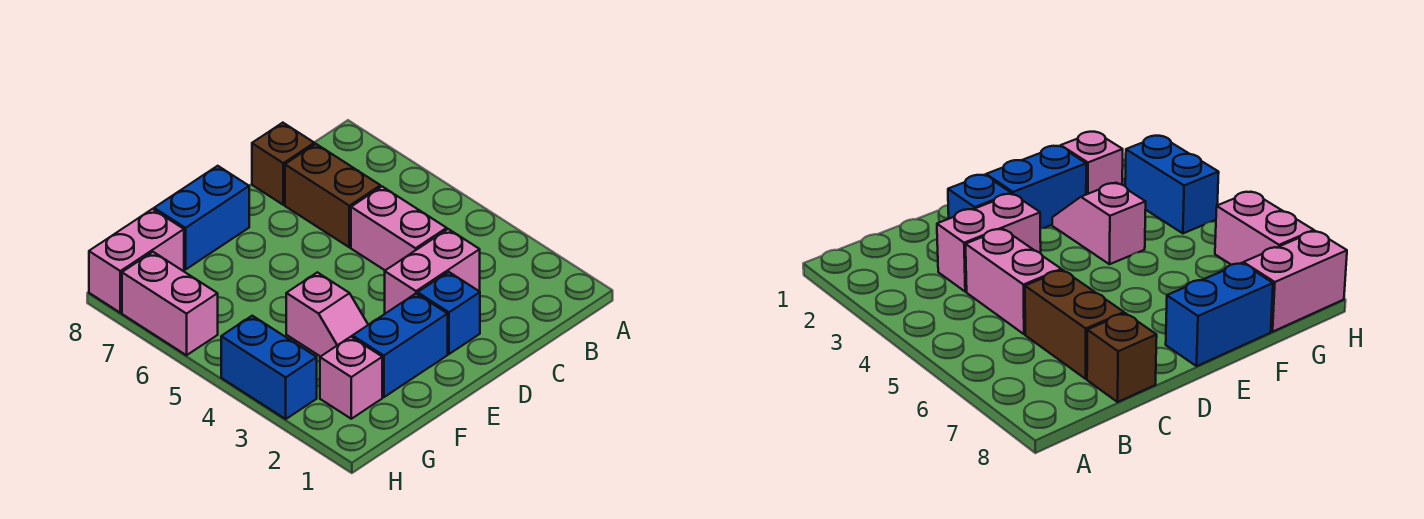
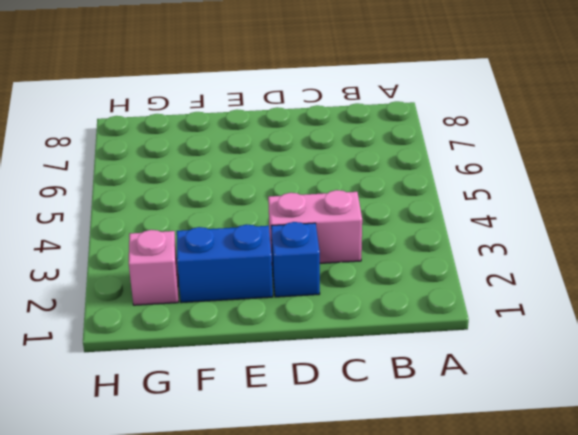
none -> pink 1x2 brick [351,187,447,270]
none -> brown 1x2 brick [285,144,380,247]
none -> brown 1x1 brick [252,123,314,205]

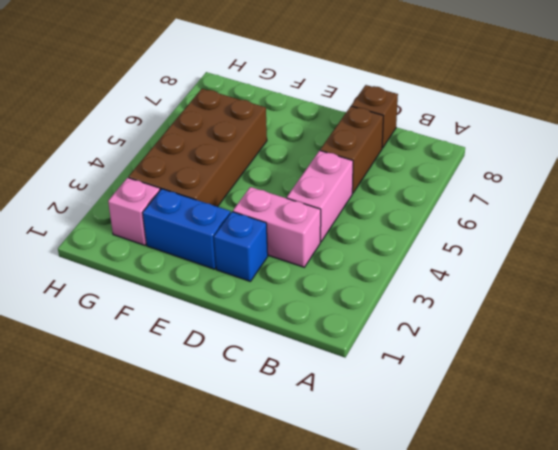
brown 2x4 brick [129,89,267,207] -> pink 1x2 slope [286,272,368,357]
none -> blue 1x2 brick [154,166,249,270]
none -> pink 1x2 brick [89,209,184,313]
none -> blue 1x2 brick [221,316,317,419]

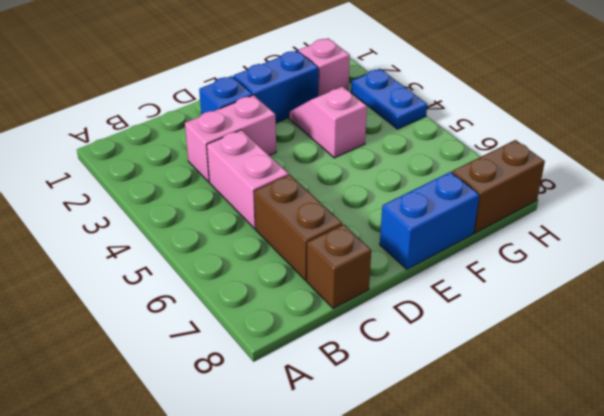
brown 1x2 brick [452,140,545,233] -> pink 1x2 brick [89,209,184,313]
blue 1x2 plate [351,69,427,129] -> blue 1x2 brick [221,316,317,419]
none -> pink 1x2 brick [122,252,218,355]

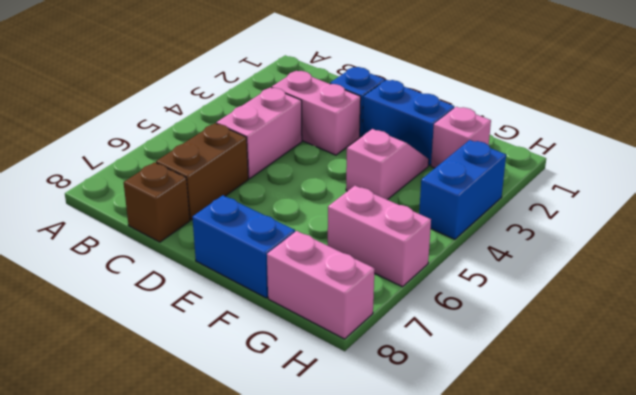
pink 1x2 brick [328,186,431,287] -> pink 1x2 brick turned to [122,252,218,355]

